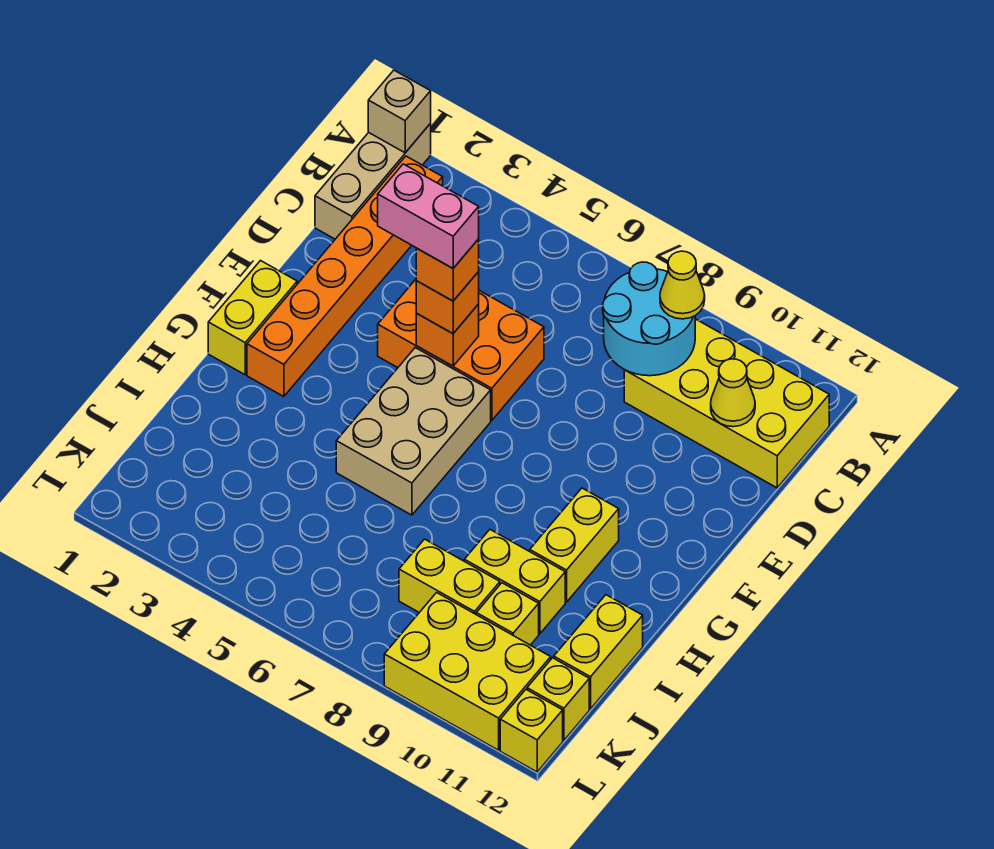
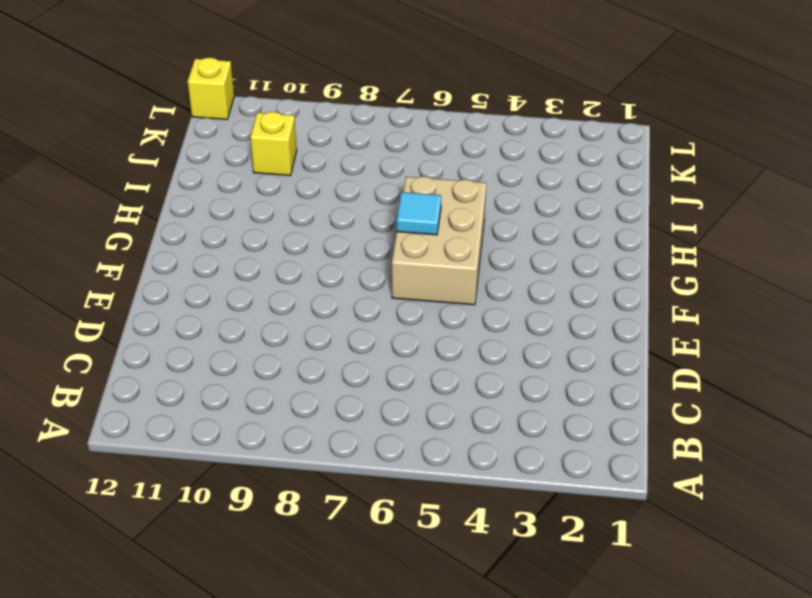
cyan 1x1 tile [397,192,441,235] -> none
none -> tan 1x3 brick [315,124,431,239]
none -> orange 1x6 brick [247,156,443,397]
none -> yellow 2x4 brick [624,319,829,488]

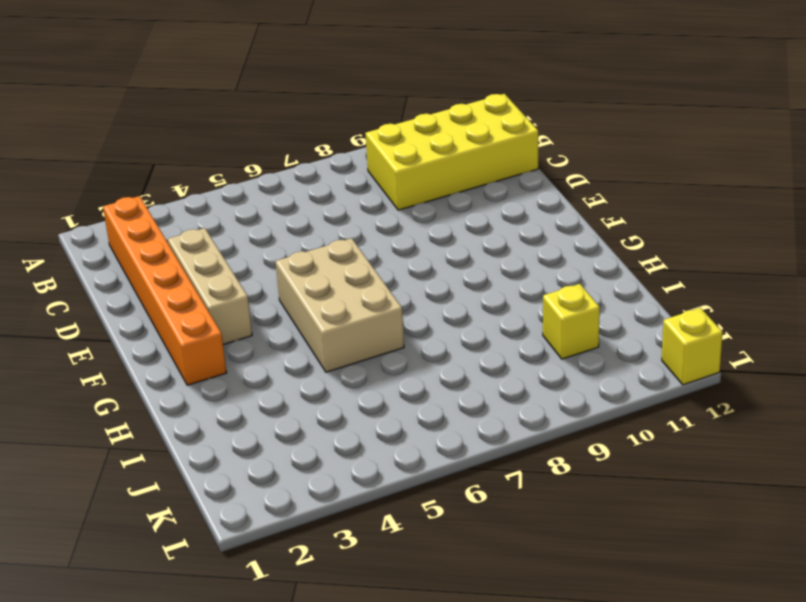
tan 1x3 brick [168,228,252,345] -> tan 1x3 brick moved to [315,124,431,239]
none -> orange 2x3 brick [378,279,544,420]
none -> yellow 1x2 brick [208,261,297,375]
none -> yellow 1x2 brick [530,488,619,602]

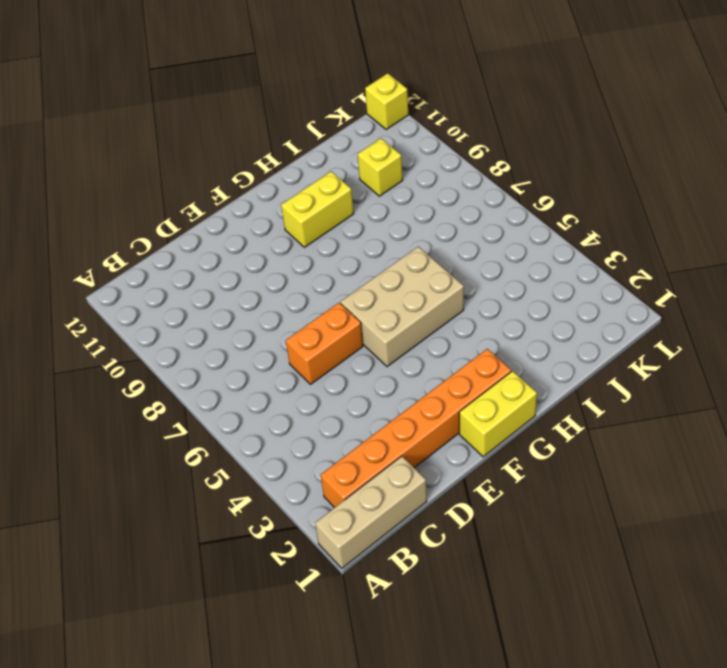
orange 1x2 brick [286,303,363,384] -> orange 2x3 brick [378,279,544,420]
none -> yellow 2x4 brick [624,319,829,488]
none -> yellow 1x2 brick [464,530,565,634]
none -> yellow 1x2 brick [554,595,643,709]

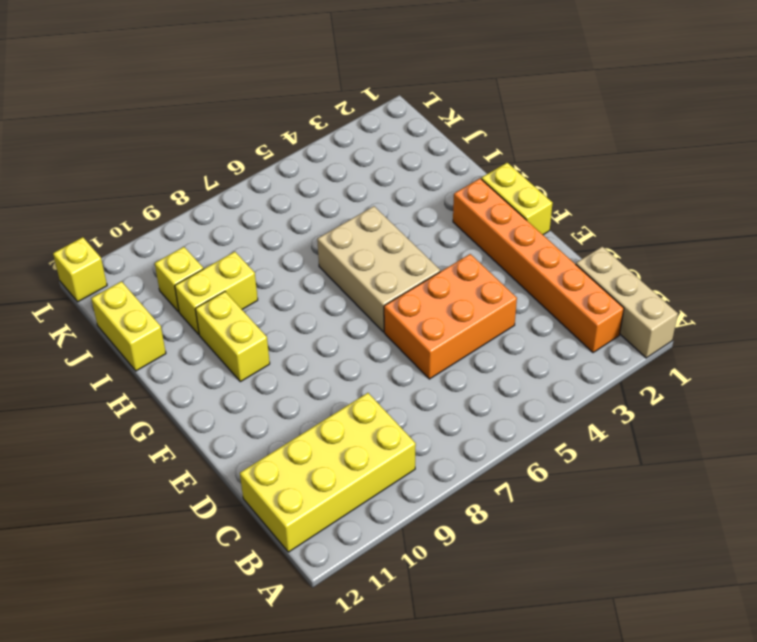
none -> yellow 1x2 brick [399,539,500,614]
none -> yellow 2x3 brick [384,593,551,750]
none -> yellow 1x1 brick [527,658,589,740]

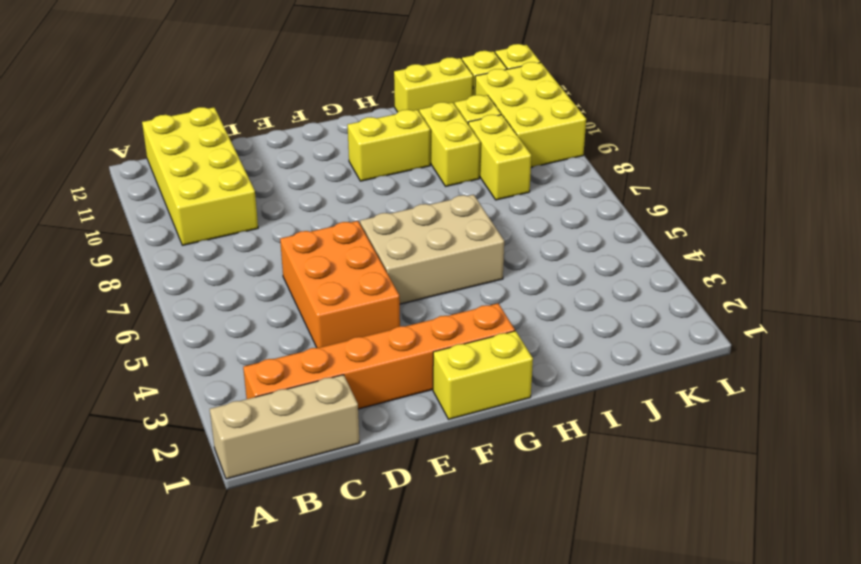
none -> tan 1x1 brick [368,70,431,153]
none -> cyan 2x2 round brick [603,262,695,376]
none -> yellow 1x1 cone [711,359,755,427]

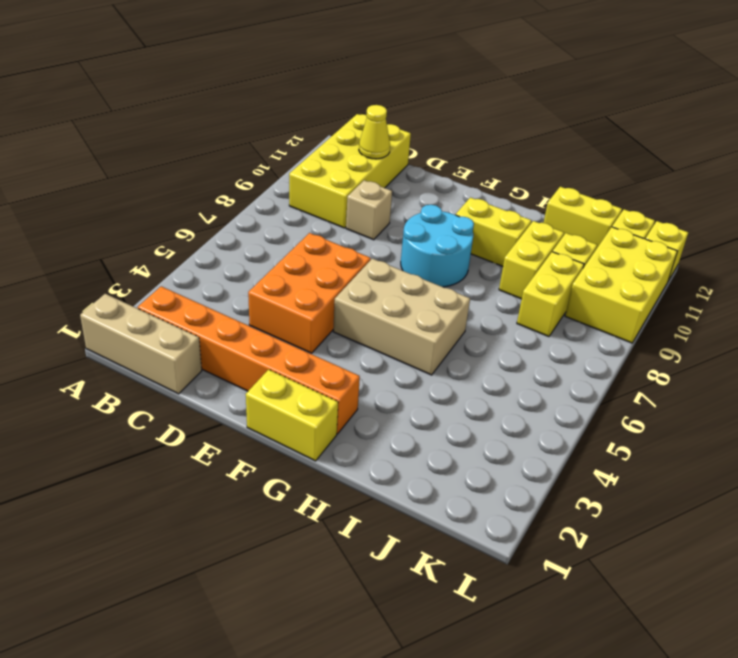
tan 1x1 brick [346,180,392,240] -> tan 1x1 brick moved to [368,70,431,153]
cyan 2x2 round brick [401,205,474,287] -> cyan 2x2 round brick moved to [603,262,695,376]
none -> orange 1x1 brick [416,304,479,366]
none -> yellow 1x1 cone [660,251,705,319]
none -> orange 1x1 brick [416,272,479,334]

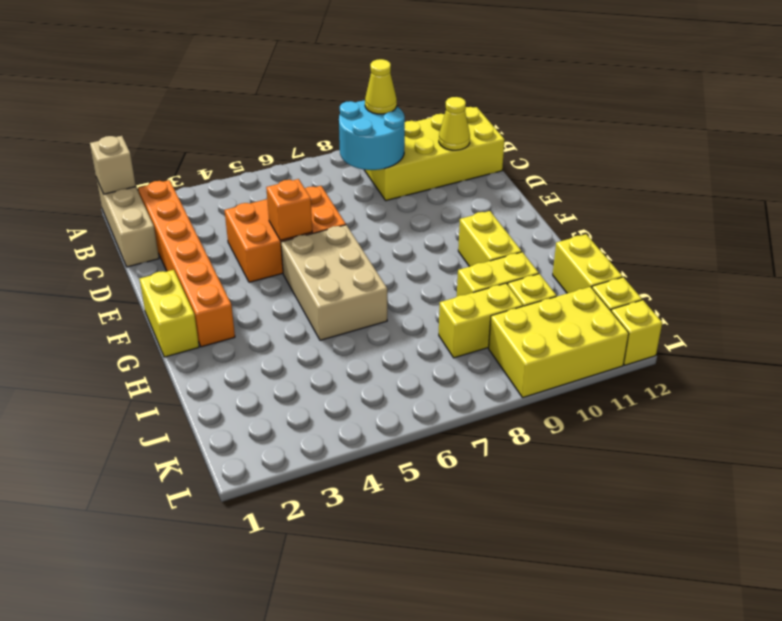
none -> orange 1x1 brick [416,272,479,334]
none -> orange 1x1 brick [416,239,479,301]
none -> pink 1x2 brick [378,164,479,268]

